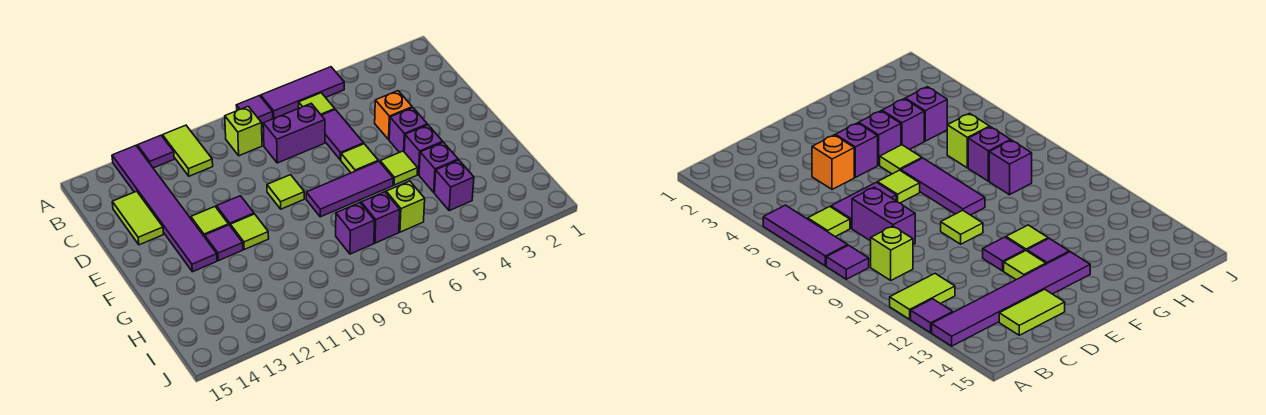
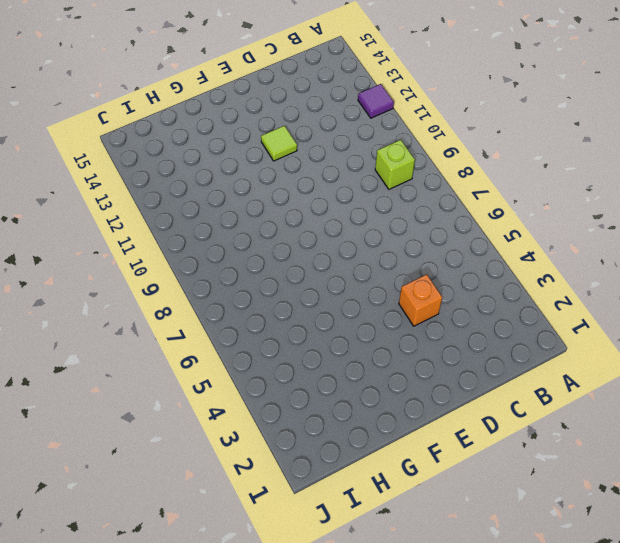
none -> purple 1x3 tile [261,67,344,118]
none -> purple 1x1 tile [236,96,273,123]
none -> lime 1x2 tile [163,125,213,176]

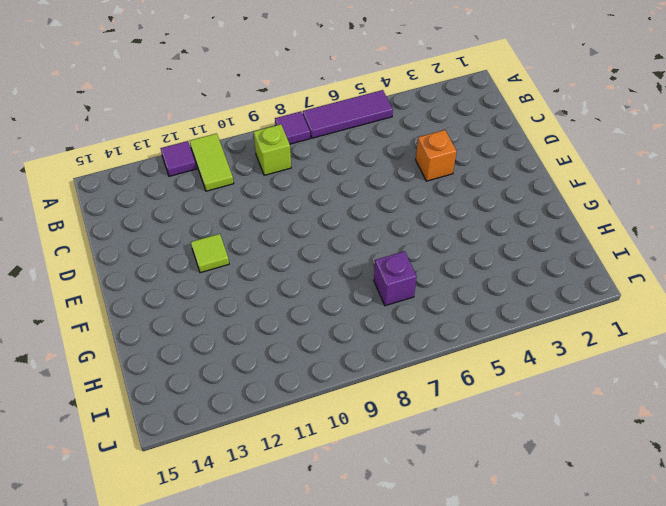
none -> purple 1x6 tile [112,146,217,272]
none -> lime 1x1 tile [299,93,335,115]
none -> purple 1x2 tile [322,110,364,160]

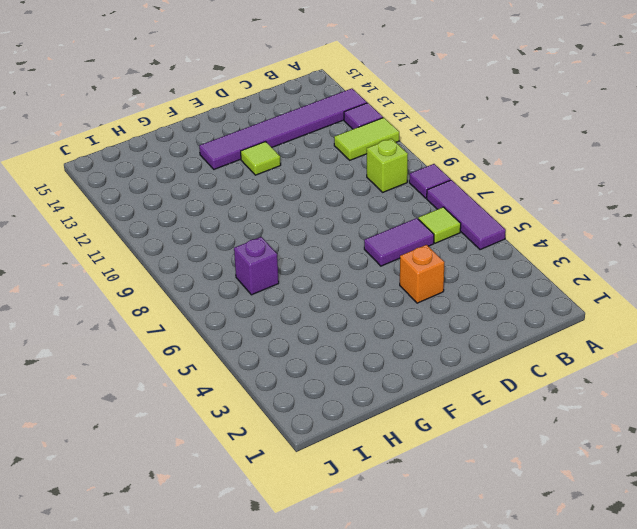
none -> purple 1x2 brick [263,104,325,163]
none -> lime 1x2 tile [112,191,164,245]
none -> purple 1x1 brick [389,108,427,152]

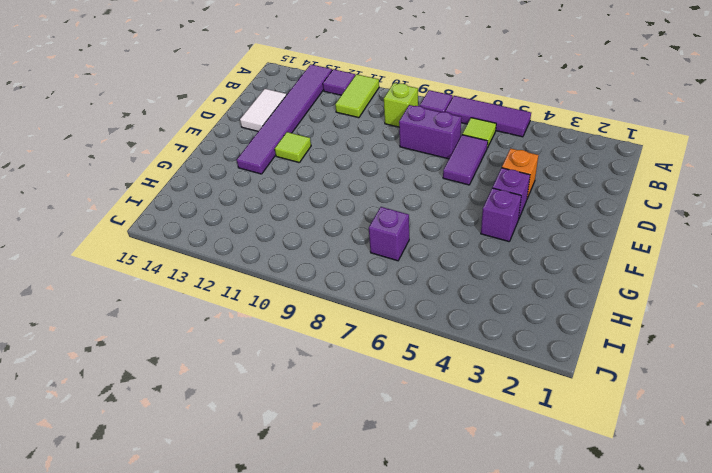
white 1x2 tile [240,89,287,131] -> lime 1x2 tile [112,191,164,245]
none -> lime 1x1 tile [341,144,378,173]
none -> lime 1x1 tile [267,175,304,209]
none -> purple 1x1 tile [216,196,254,225]

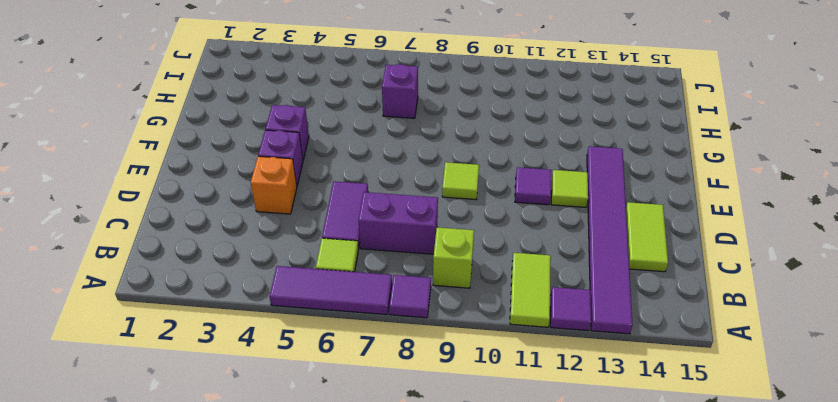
none -> lime 1x1 tile [341,144,378,173]
none -> lime 1x1 tile [380,151,418,185]
none -> purple 1x3 tile [306,161,393,217]

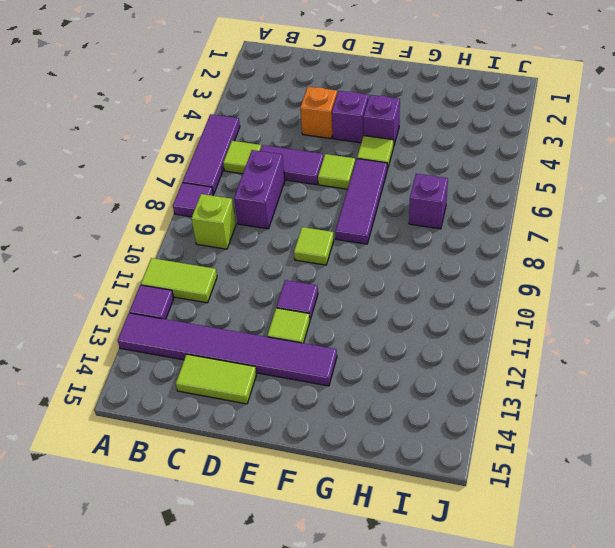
none -> lime 1x1 tile [230,214,269,249]
none -> purple 1x1 tile [205,225,243,261]
none -> purple 1x1 brick [419,142,458,192]

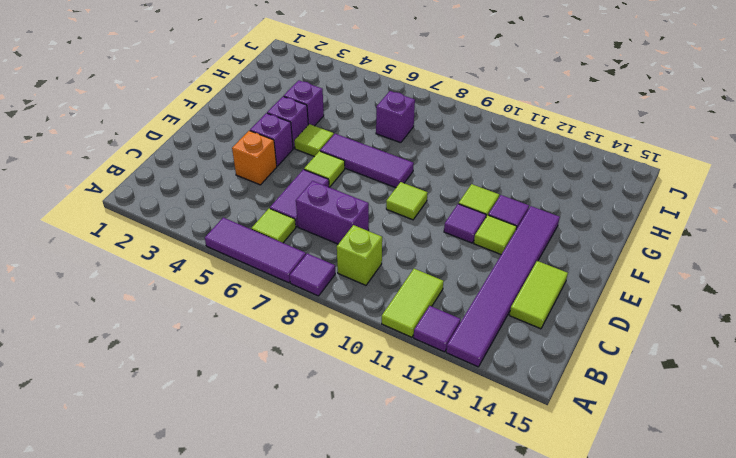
none -> purple 1x1 brick [434,160,474,211]
none -> lime 1x1 brick [386,181,425,232]
none -> purple 1x1 brick [336,203,375,254]

